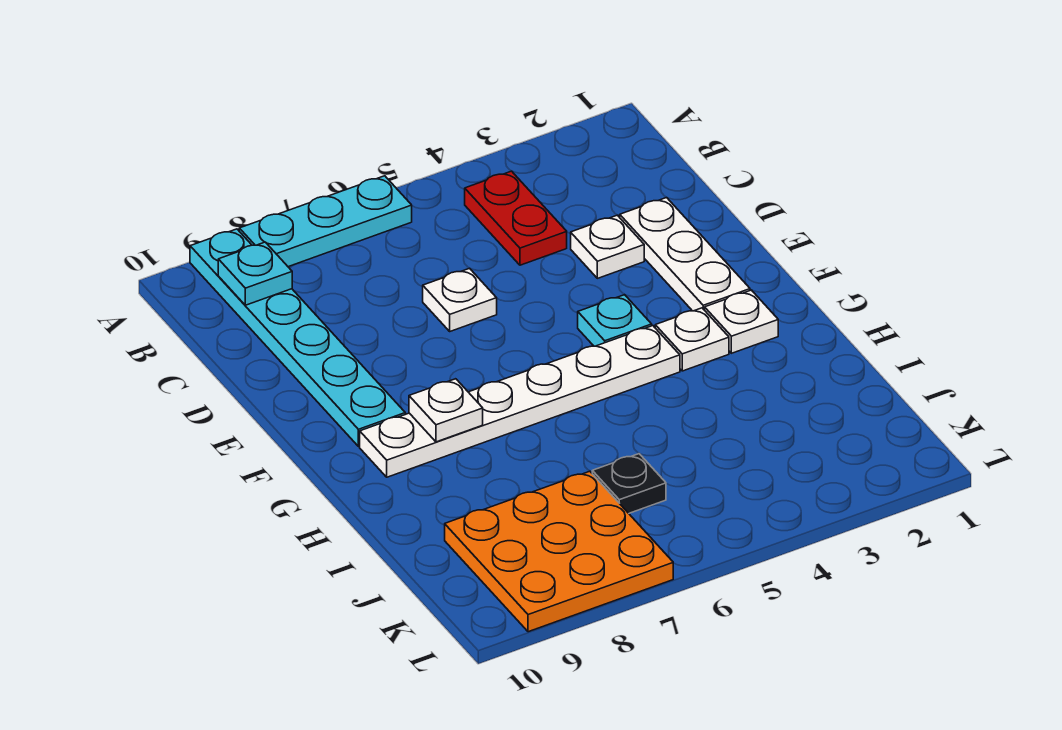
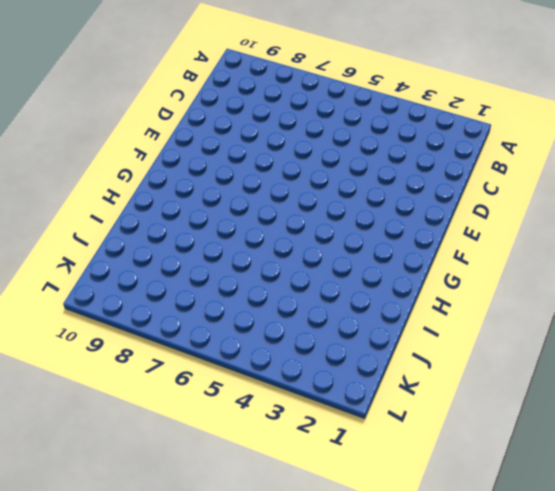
none -> cyan 1x3 plate [239,176,412,267]
none -> cyan 1x6 plate [190,229,405,446]
none -> red 1x2 plate [465,171,567,265]

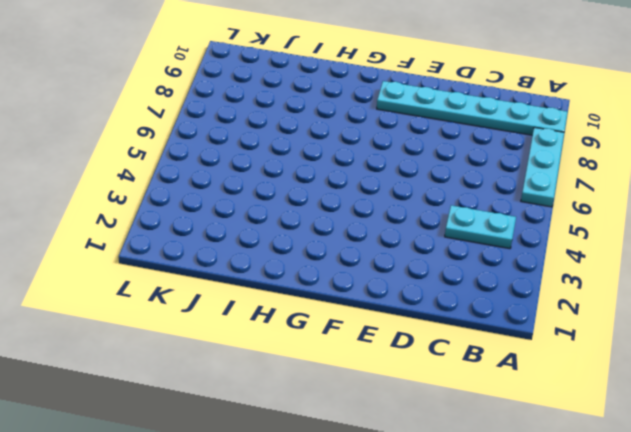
cyan 1x2 plate [445,205,516,249] -> red 1x2 plate [465,171,567,265]
none -> white 1x3 plate [620,198,750,311]
none -> white 1x1 plate [571,215,644,278]
none -> white 1x1 plate [423,269,497,331]

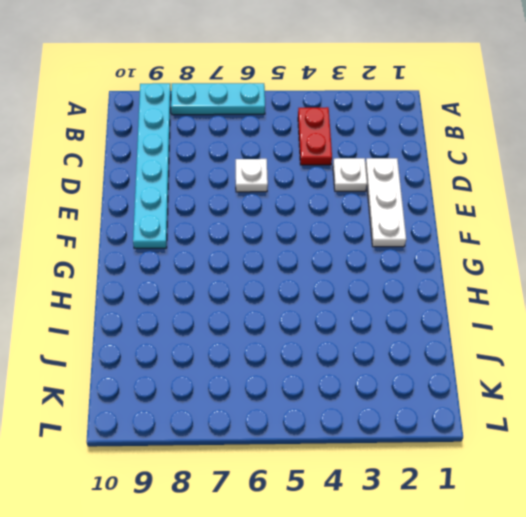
none -> cyan 1x1 plate [578,295,652,346]
none -> white 1x1 plate [705,290,778,353]
none -> white 1x1 plate [655,308,729,371]

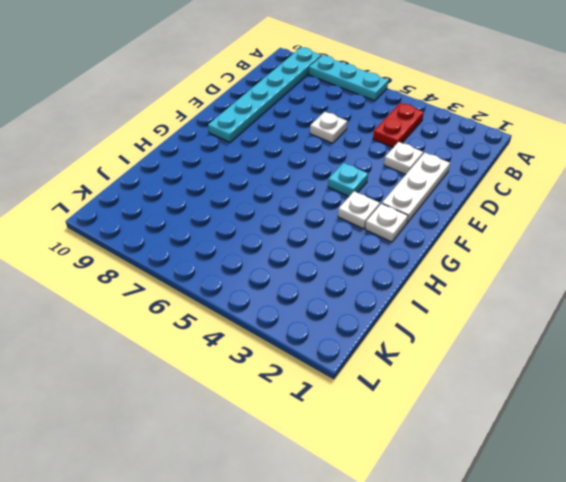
none -> white 1x6 plate [360,326,680,477]
none -> black 1x1 plate [592,454,666,513]
none -> orange 3x3 plate [445,471,673,632]

